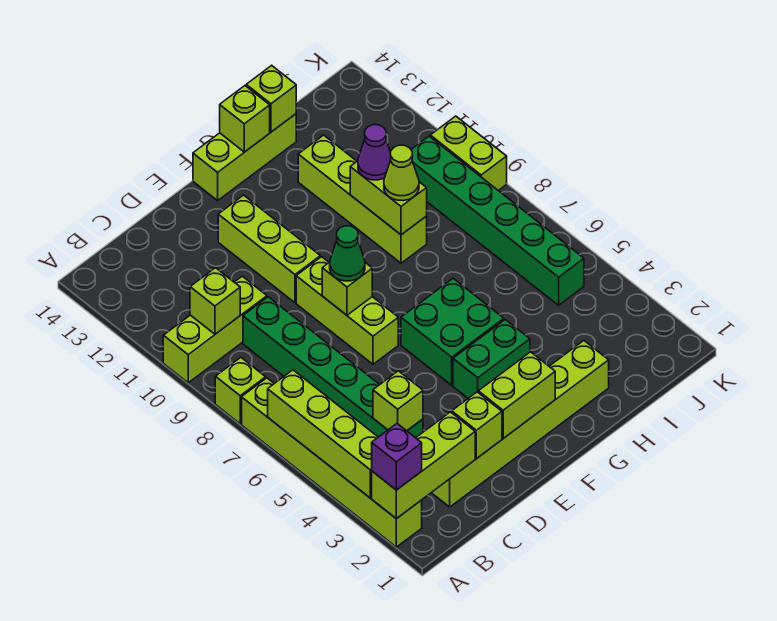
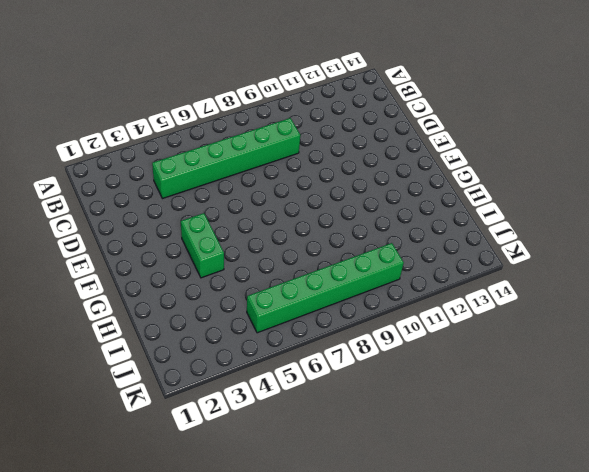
none -> lime 1x6 brick [242,378,422,547]
none -> lime 1x1 brick [215,358,266,424]
none -> lime 1x3 brick [163,276,267,383]

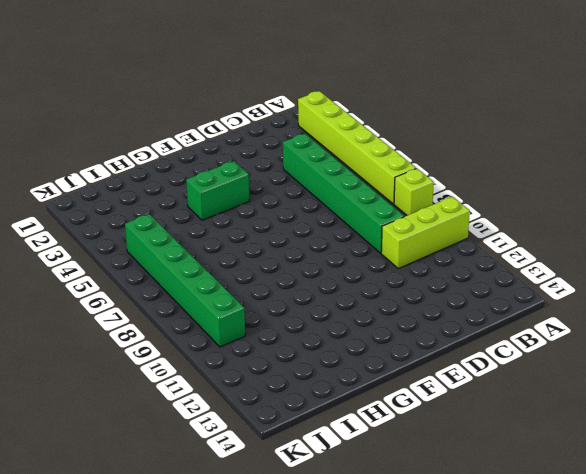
none -> lime 1x6 brick [431,341,609,507]
none -> lime 1x3 brick [296,257,398,364]
none -> lime 1x3 brick [218,195,320,303]

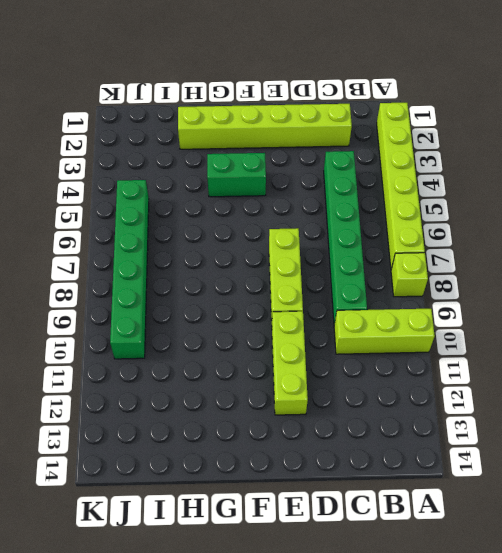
none -> green 2x2 brick [401,279,504,385]
none -> lime 1x3 brick [193,114,296,200]
none -> lime 1x4 brick [298,135,427,263]

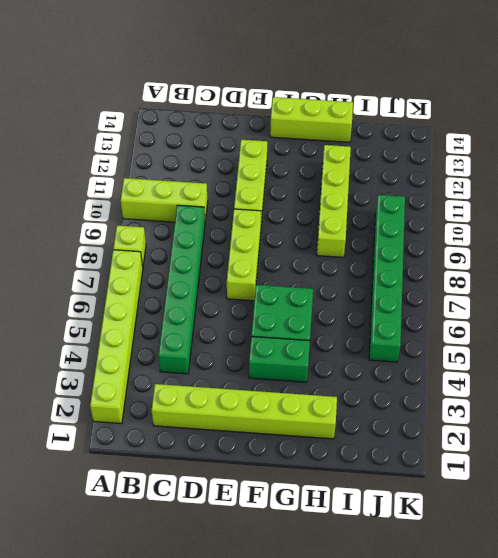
none -> lime 1x2 brick [430,116,507,191]
none -> lime 1x3 brick [372,412,475,519]
none -> lime 1x4 brick [268,370,378,498]

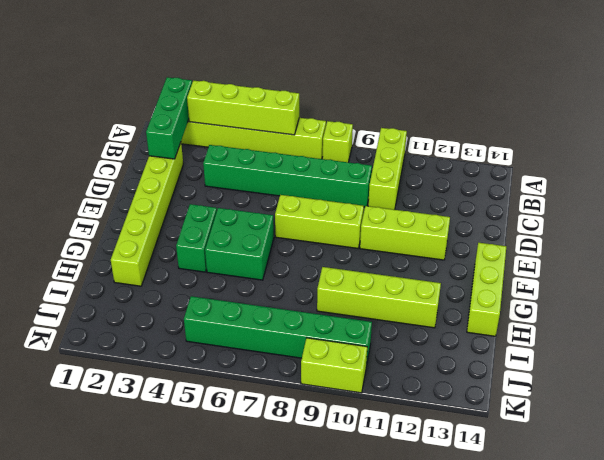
green 1x3 brick [146,77,192,159] -> lime 1x3 brick [372,412,475,519]
none -> lime 1x1 brick [190,268,240,334]
none -> lime 1x1 brick [373,371,423,431]
none -> lime 1x1 brick [452,392,502,458]

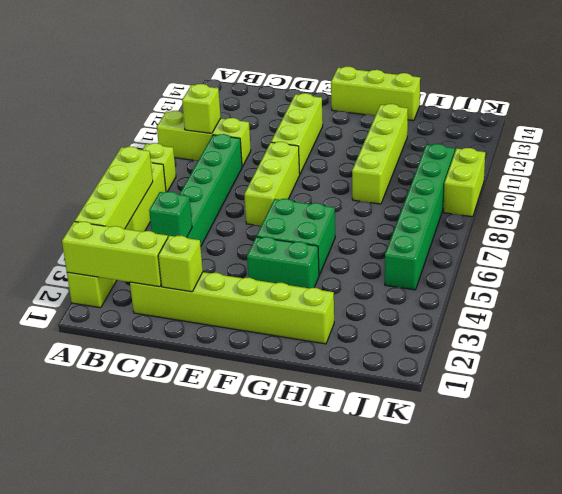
green 1x1 brick [149,192,192,237] -> lime 1x1 brick [373,371,423,431]
none -> lime 1x2 brick [478,352,555,438]
none -> lime 1x1 brick [322,262,372,315]
none -> lime 1x1 brick [220,86,270,152]

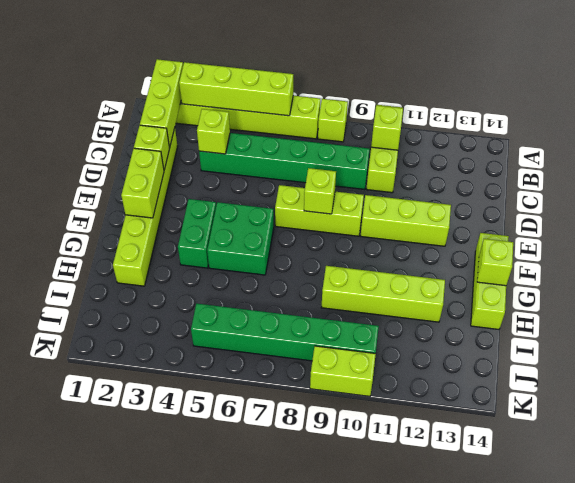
none -> lime 1x2 brick [350,161,427,235]
none -> lime 1x1 brick [246,65,296,132]
none -> purple 1x1 brick [372,424,422,490]

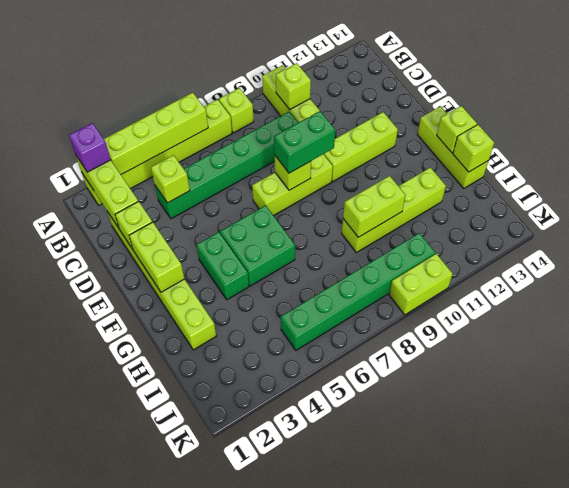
green 1x2 brick [274,111,335,173] -> green 1x1 cone [330,226,365,281]
none -> lime 1x1 cone [384,145,419,201]
none -> purple 1x1 cone [358,125,391,180]

